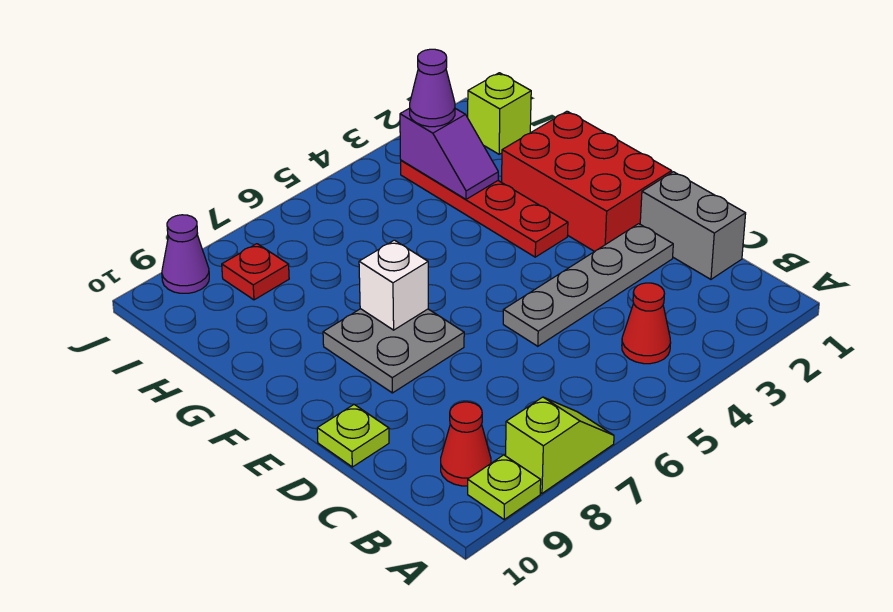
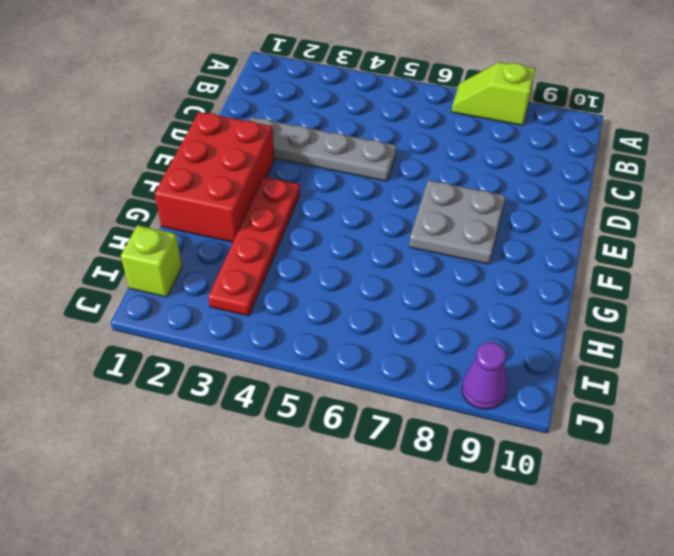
none -> lime 1x1 plate [468,455,541,519]
none -> red 1x1 cone [622,283,671,364]
none -> red 1x1 cone [441,402,491,486]

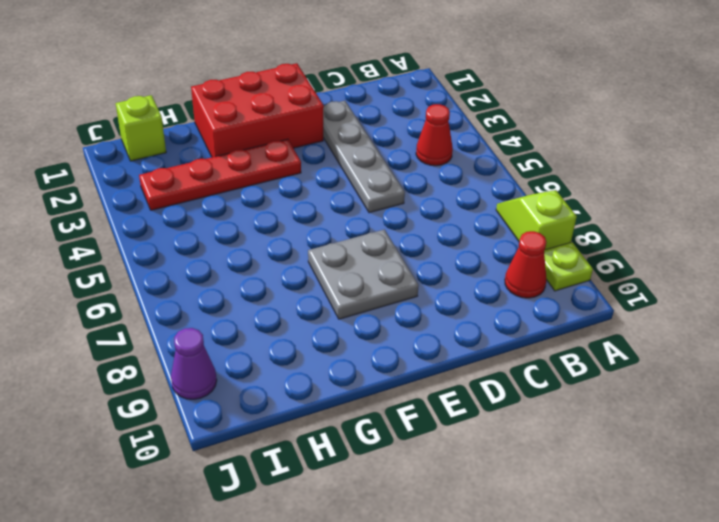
none -> grey 1x2 brick [640,172,746,279]
none -> lime 1x1 plate [317,404,389,467]
none -> red 1x1 plate [222,244,289,300]

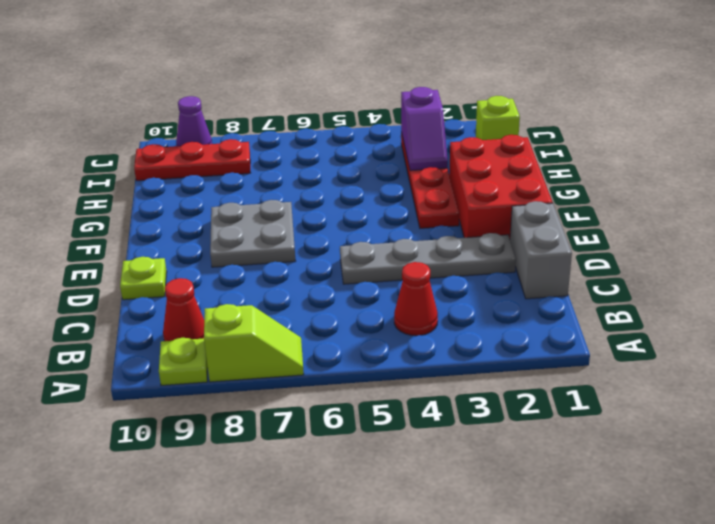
red 1x3 plate [134,139,250,181] -> red 1x1 plate [222,244,289,300]
none -> white 1x1 brick [359,240,428,330]
none -> purple 1x1 cone [410,49,455,127]

